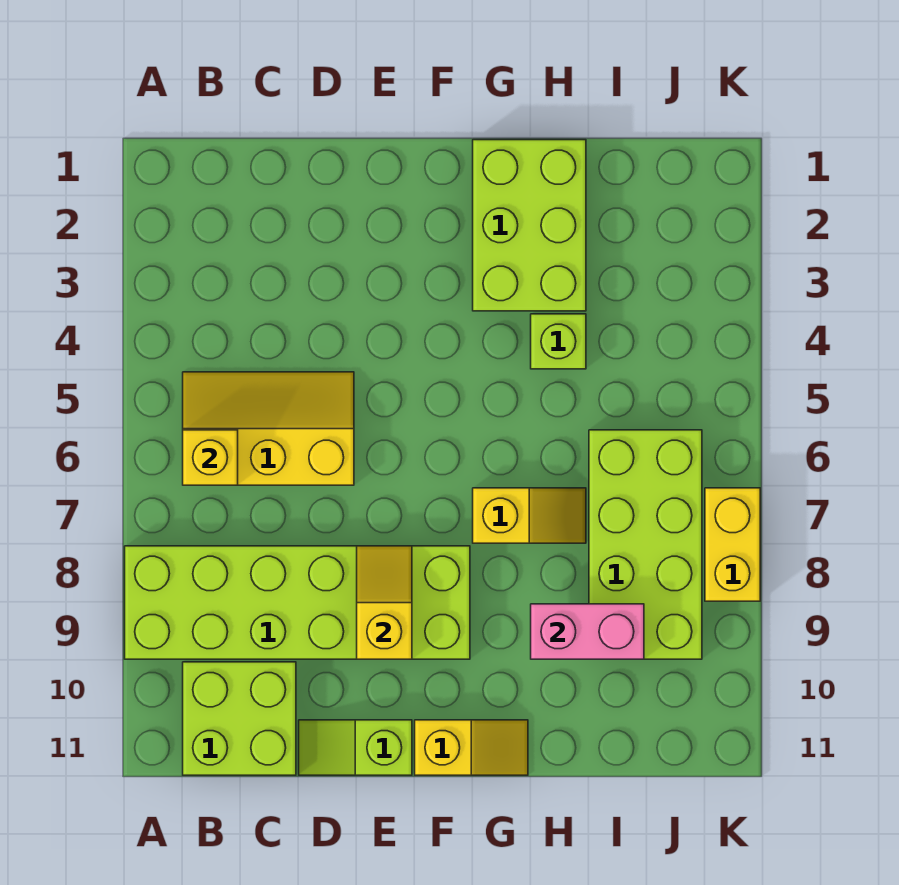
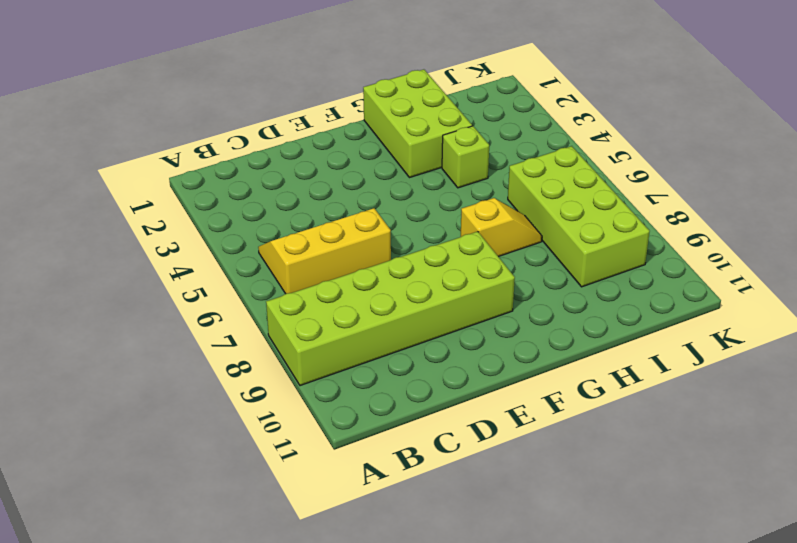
none -> lime 2x2 brick [183,662,296,775]
none -> lime 1x2 slope [299,720,412,775]
none -> yellow 1x2 slope [415,720,528,775]

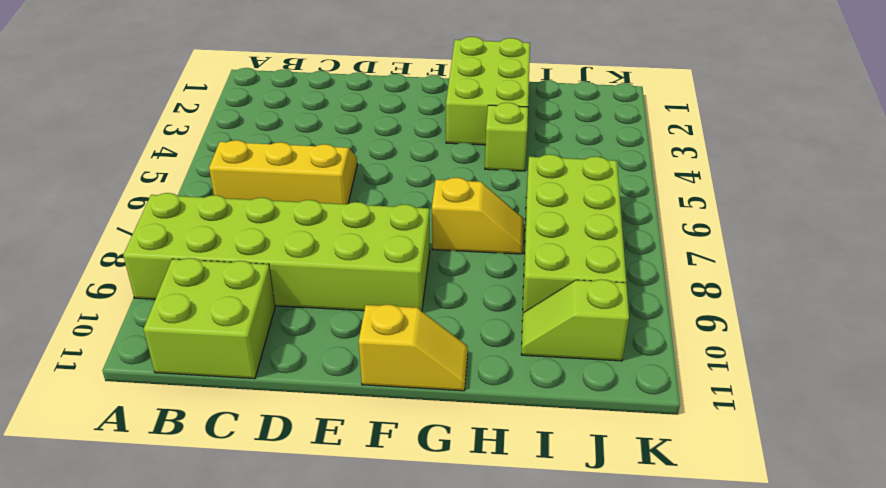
lime 1x2 slope [521,279,629,361] -> lime 1x2 slope moved to [299,720,412,775]
none -> yellow 1x2 brick [705,488,760,601]
none -> yellow 1x1 brick [183,430,238,485]
none -> yellow 1x2 slope [357,546,412,659]

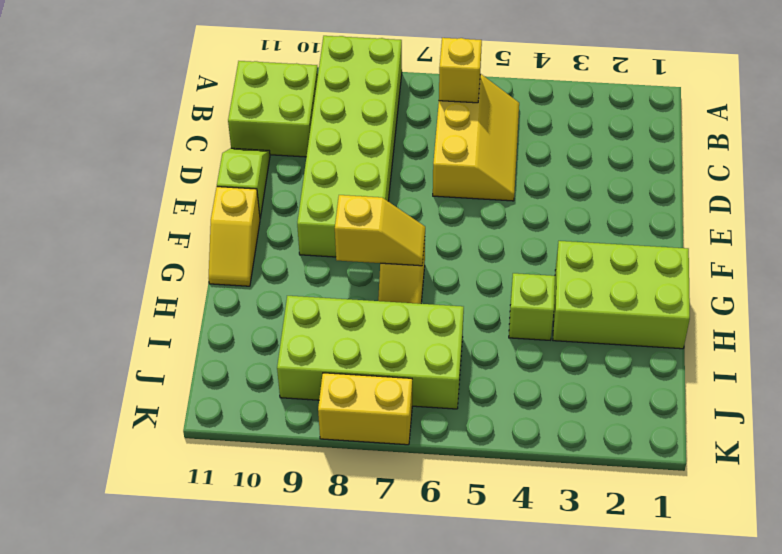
yellow 1x2 slope [335,195,425,266] -> yellow 1x2 slope moved to [357,546,412,659]
none -> pink 1x2 brick [531,604,644,659]

